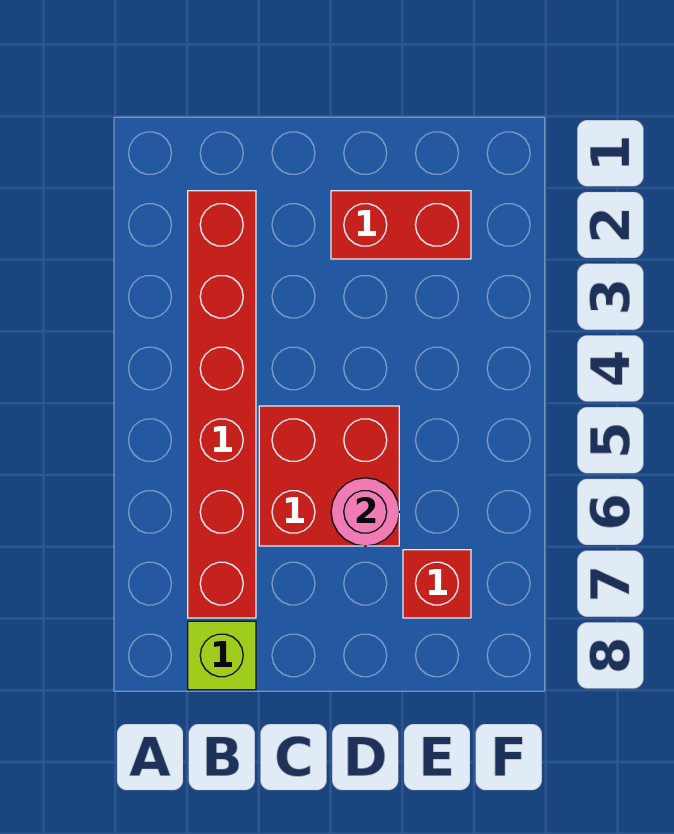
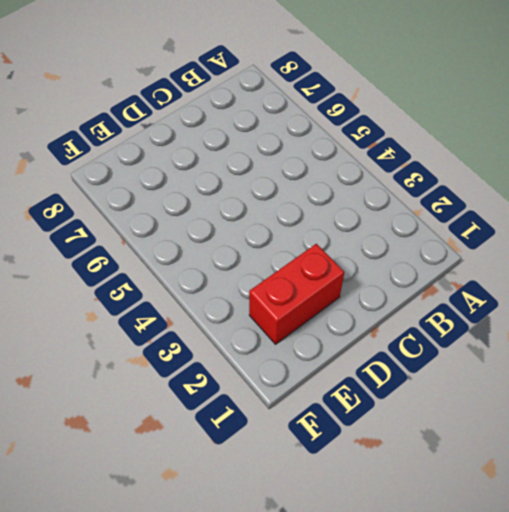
none -> red 1x6 brick [188,191,256,618]
none -> lime 1x1 brick [188,621,256,690]

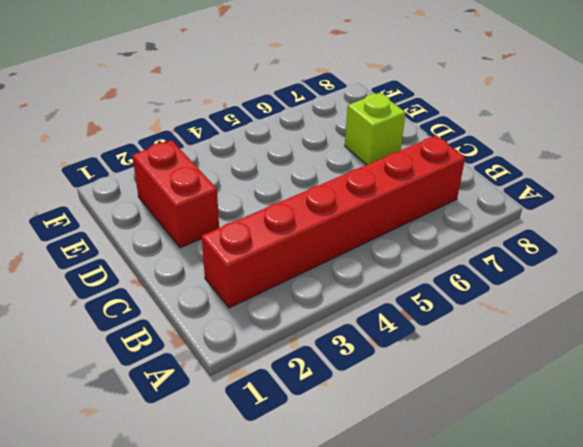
lime 1x1 brick [345,93,406,165] -> lime 1x1 brick moved to [188,621,256,690]
none -> red 2x2 brick [259,406,399,546]
none -> red 1x1 brick [403,550,471,618]

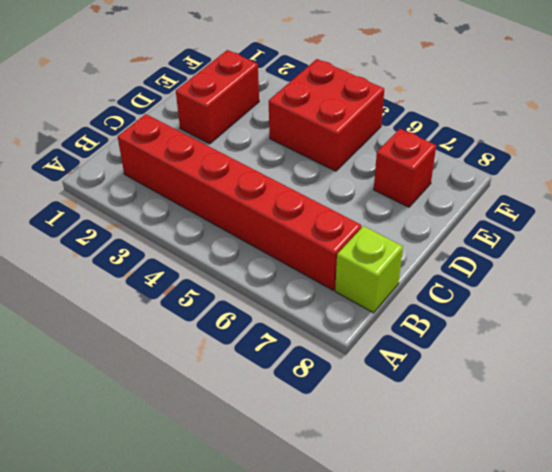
red 2x2 brick [269,59,384,171] -> red 2x2 brick moved to [259,406,399,546]
none -> pink 1x1 round brick [331,478,399,546]

